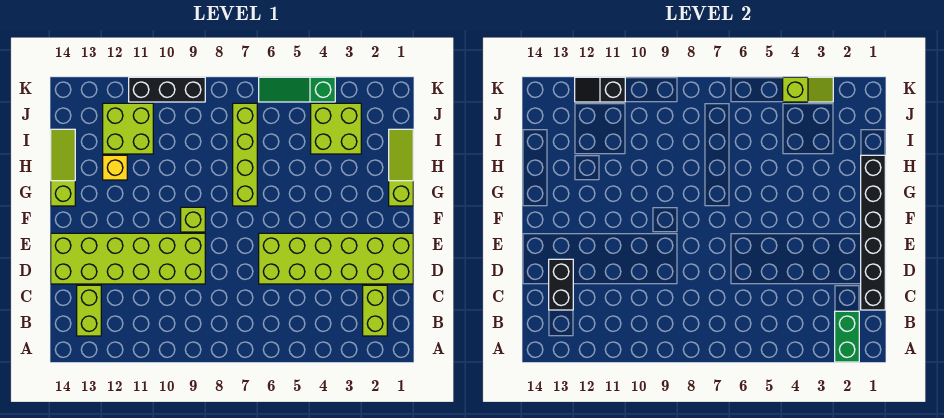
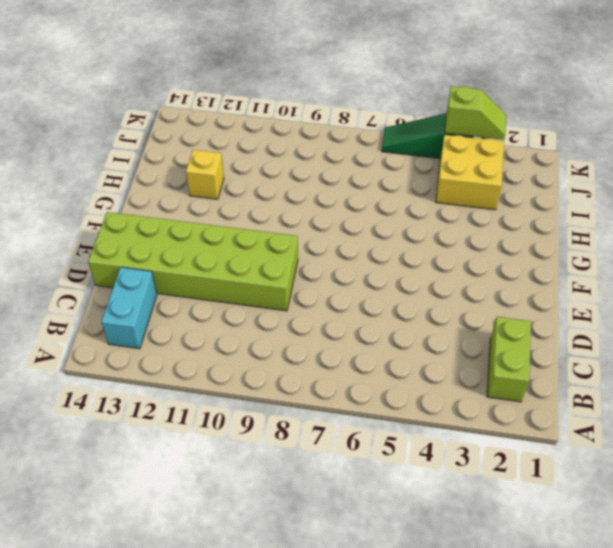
cyan 1x2 brick [101,267,157,349] -> lime 1x2 brick [77,285,101,336]
yellow 2x2 brick [436,135,504,210] -> lime 2x2 brick [311,103,361,154]
none -> lime 2x6 brick [259,233,413,284]
none -> lime 1x1 brick [181,207,205,232]
none -> lime 1x3 slope [389,129,413,206]

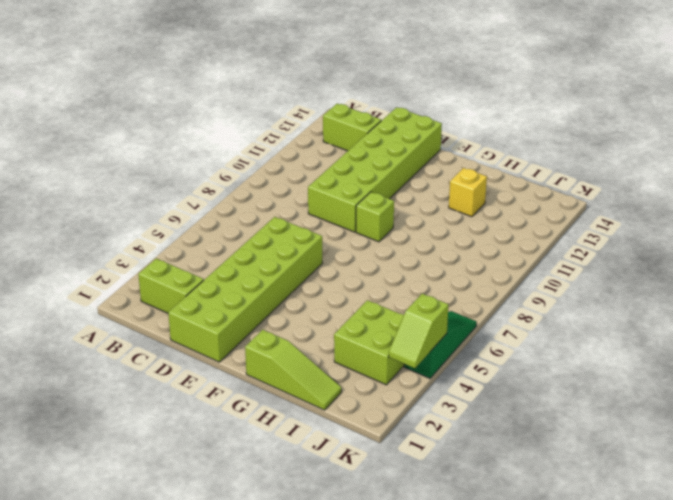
none -> lime 1x4 brick [233,103,257,206]
none -> lime 1x3 slope [51,129,75,206]
none -> lime 2x2 brick [103,103,153,154]

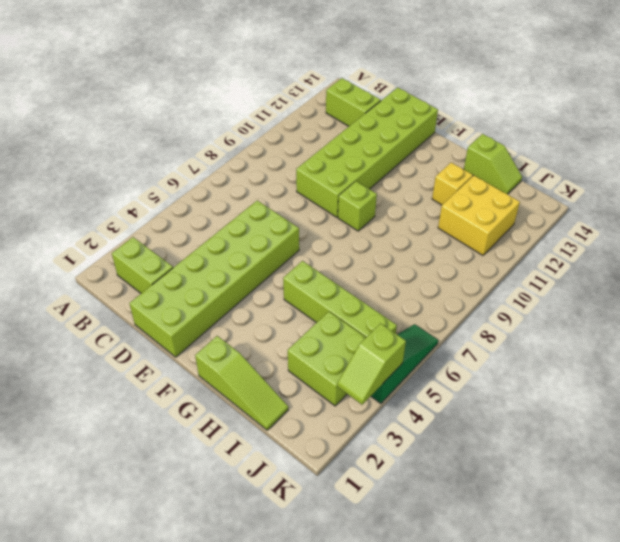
lime 1x4 brick [283,261,397,337] -> lime 1x4 brick moved to [233,103,257,206]
lime 1x2 slope [464,134,522,194] -> lime 1x3 slope [51,129,75,206]
yellow 2x2 brick [438,176,520,255] -> lime 2x2 brick [103,103,153,154]
none -> black 1x3 brick [129,77,205,102]
none -> green 1x2 brick [835,311,859,362]
none -> black 1x6 brick [861,155,885,310]

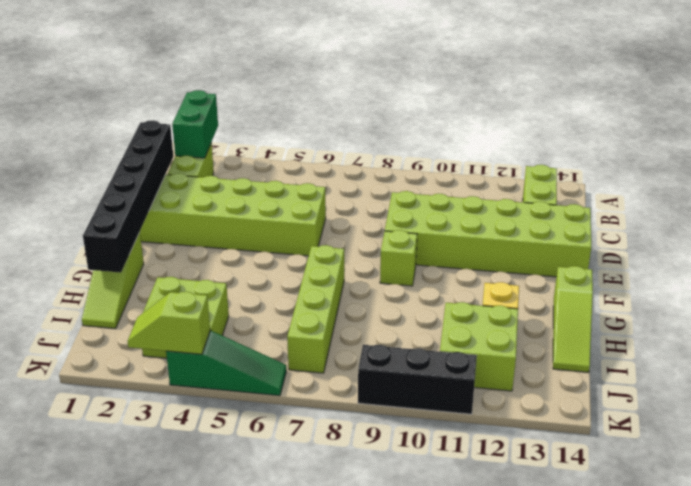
none -> black 1x2 brick [549,259,573,310]
none -> black 1x2 slope [575,77,625,102]

